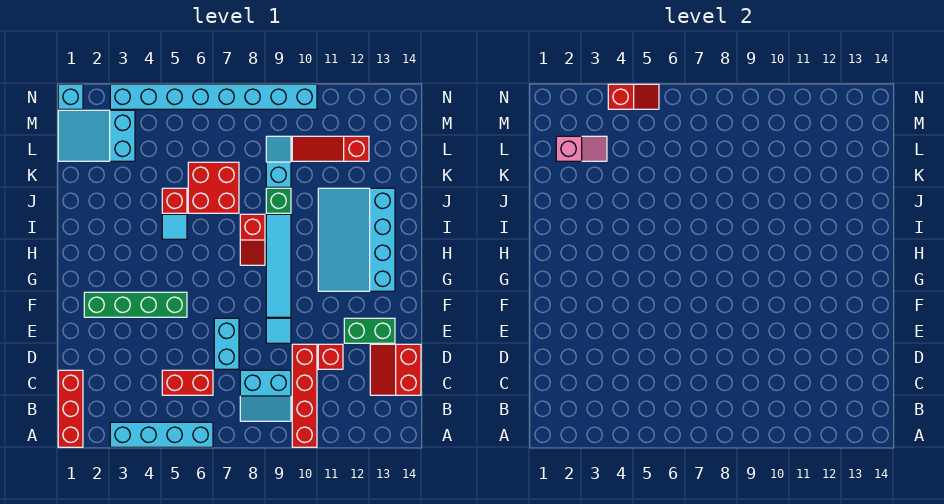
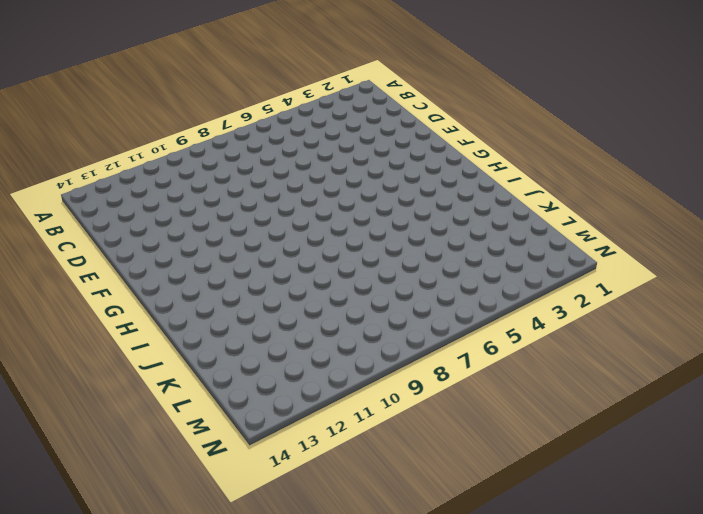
none -> red 1x3 brick [58,370,83,447]
none -> cyan 1x4 brick [110,422,213,447]
none -> red 1x4 brick [292,344,317,447]

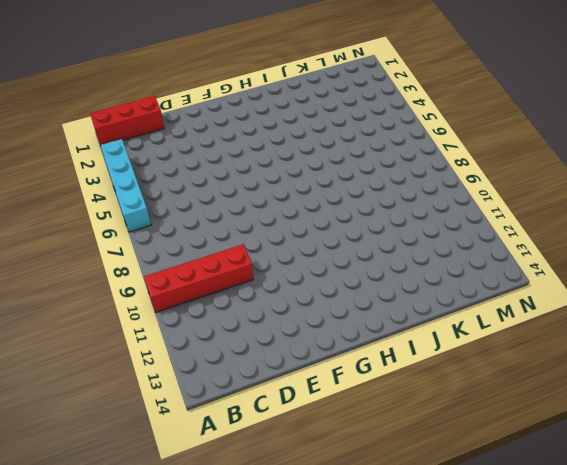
none -> cyan 2x2 slope [240,370,291,421]
none -> red 1x2 brick [162,370,213,395]
none -> red 2x2 slope [370,344,421,395]

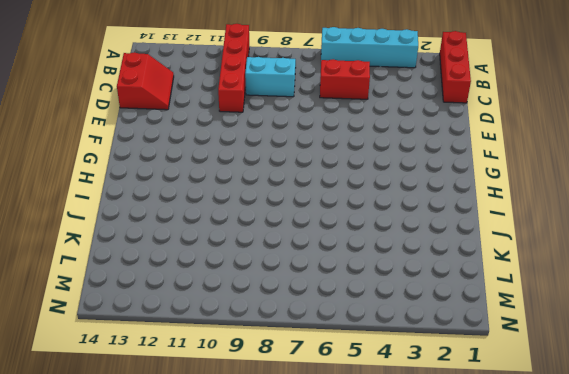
none -> cyan 1x2 brick [214,318,239,369]
none -> red 1x1 brick [318,344,343,369]
none -> cyan 1x1 tile [266,318,291,343]

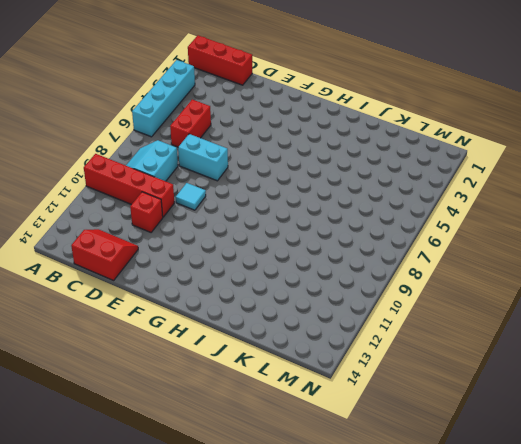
none -> green 1x2 brick [344,318,395,343]
none -> green 1x4 brick [84,292,187,317]
none -> cyan 1x4 tile [266,214,291,317]

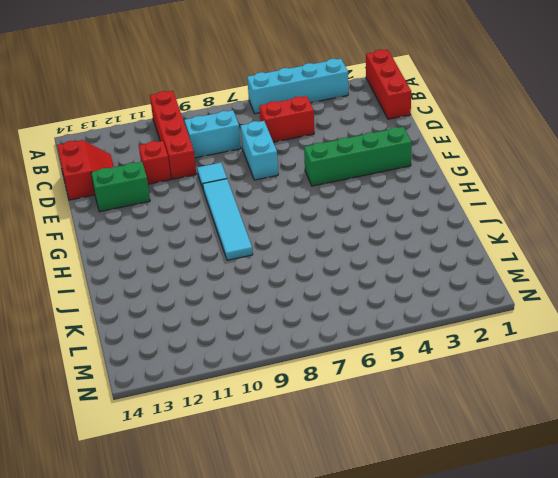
none -> cyan 3x4 slope [318,188,395,291]
none -> red 1x2 slope [240,214,265,265]
none -> cyan 1x1 tile [162,214,187,239]

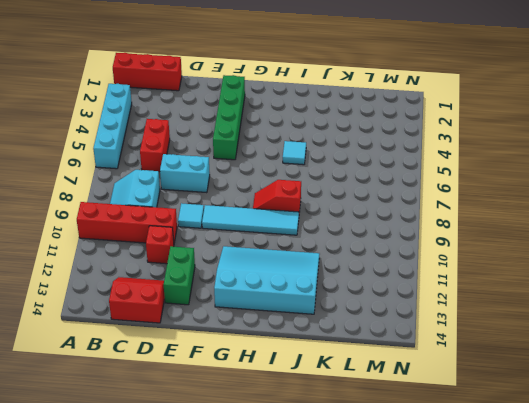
none -> red 1x1 brick [162,188,187,213]
none -> red 2x2 brick [188,162,239,213]
none -> green 1x1 brick [266,188,291,213]

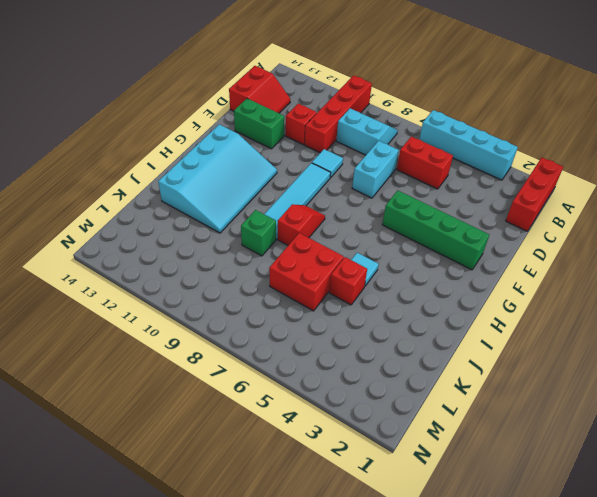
none -> cyan 1x2 slope [266,136,291,187]
none -> cyan 2x3 slope [58,110,135,161]
none -> red 1x3 slope [292,136,369,161]

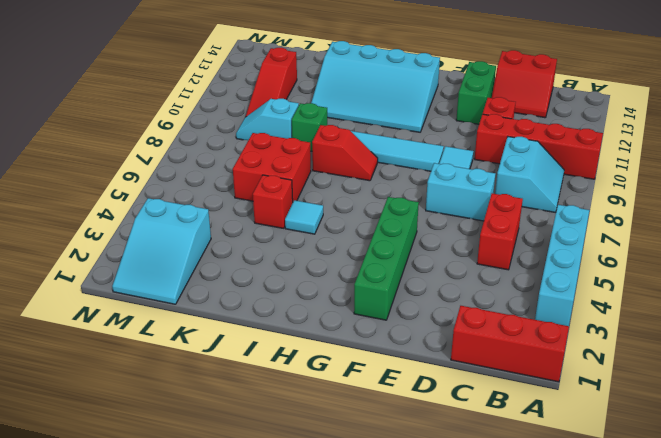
none -> cyan 1x1 brick [58,84,83,109]
none -> cyan 1x8 brick [110,84,317,109]
none -> pink 1x2 slope [556,136,607,161]

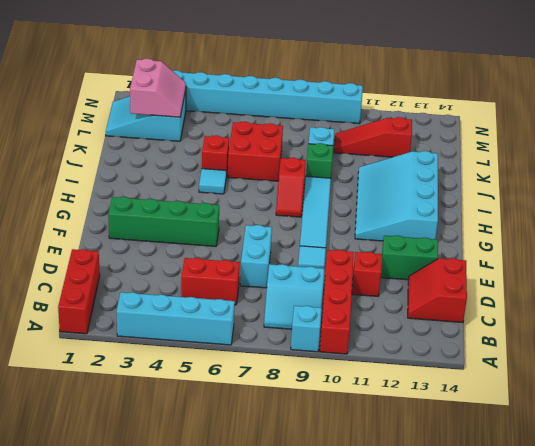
cyan 1x1 brick [291,306,322,352] -> cyan 1x1 brick moved to [58,84,83,109]
pink 2x2 slope [130,59,186,117] -> pink 1x2 slope [556,136,607,161]
none -> red 1x2 slope [608,84,659,109]

